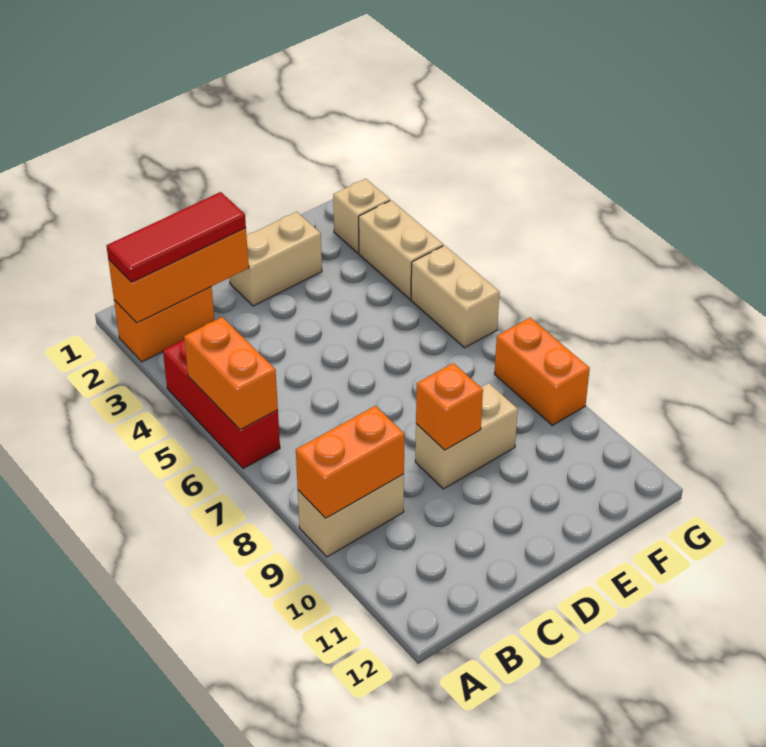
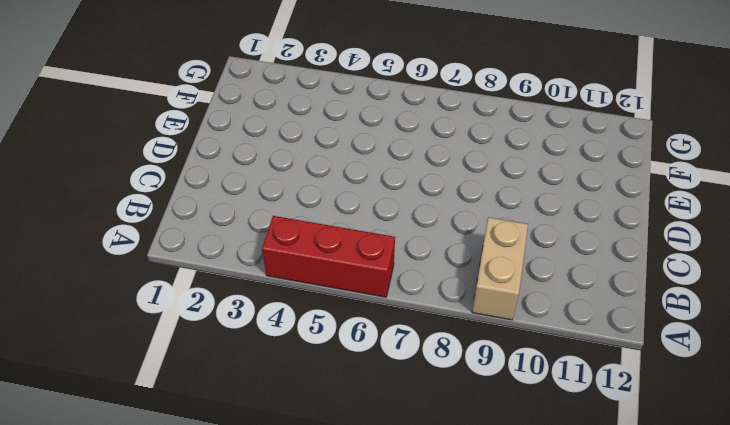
none -> orange 1x2 brick [114,287,215,362]
none -> tan 1x2 brick [229,212,322,306]
none -> tan 1x2 brick [415,383,518,489]

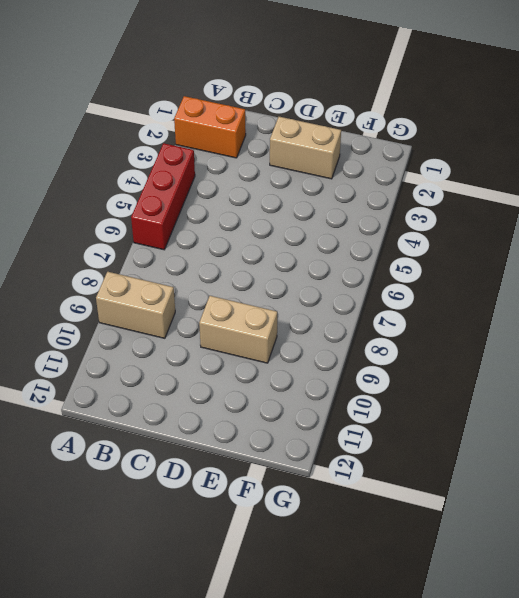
none -> tan 1x1 brick [333,179,390,253]
none -> tan 1x2 brick [359,200,443,299]
none -> tan 1x2 brick [411,245,500,348]

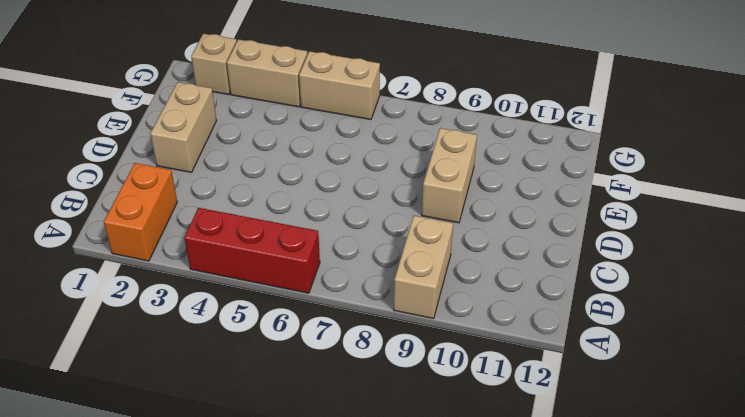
none -> orange 1x2 brick [494,318,590,425]
none -> orange 1x3 brick [108,228,249,323]
none -> orange 1x2 brick [184,317,278,430]

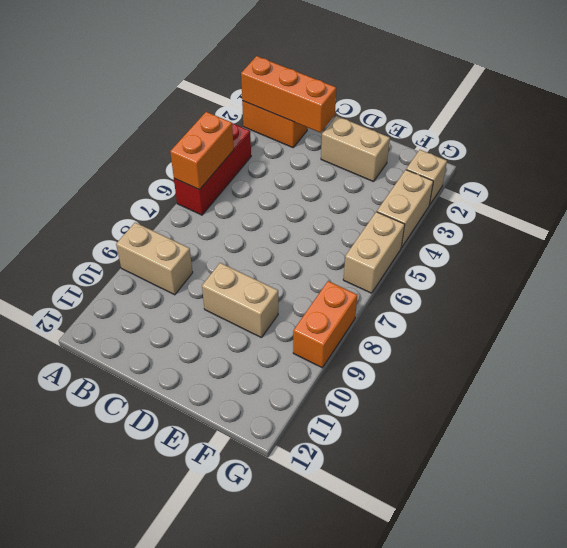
none -> orange 1x2 brick [296,406,404,518]
none -> orange 1x1 brick [416,363,483,450]
none -> red 1x3 tile [107,192,246,282]

